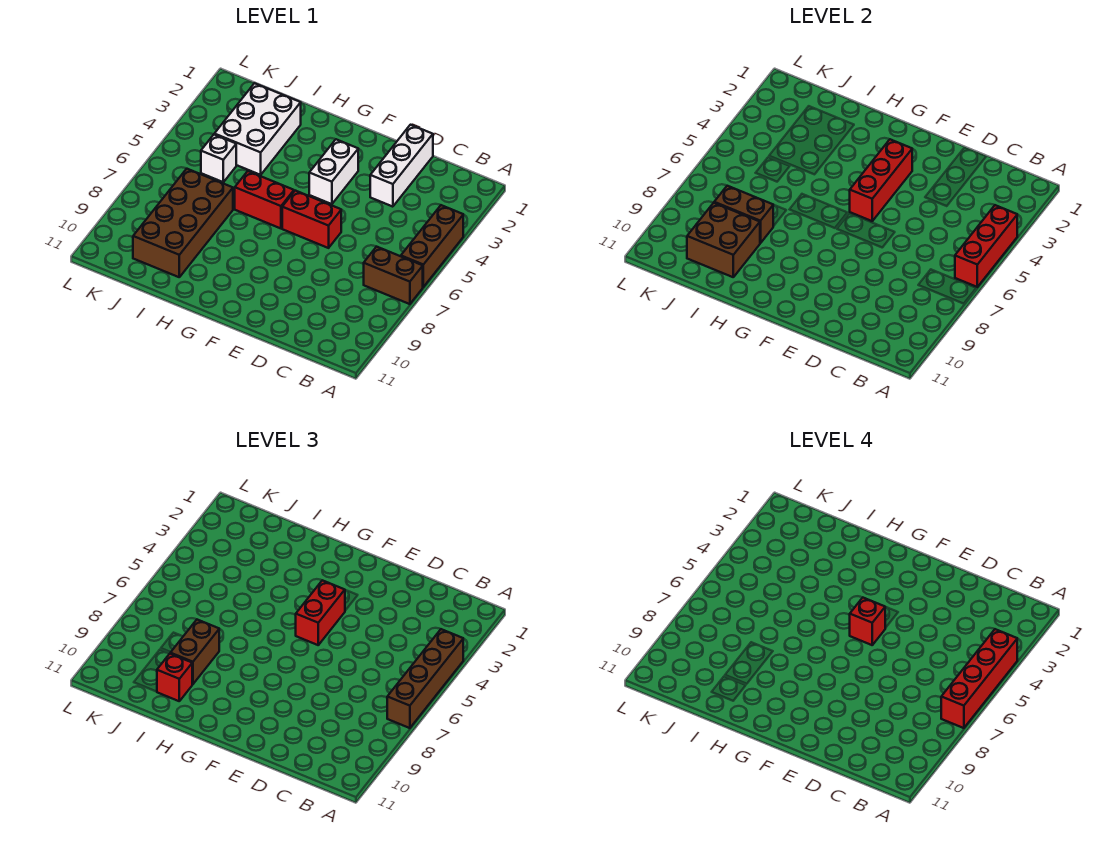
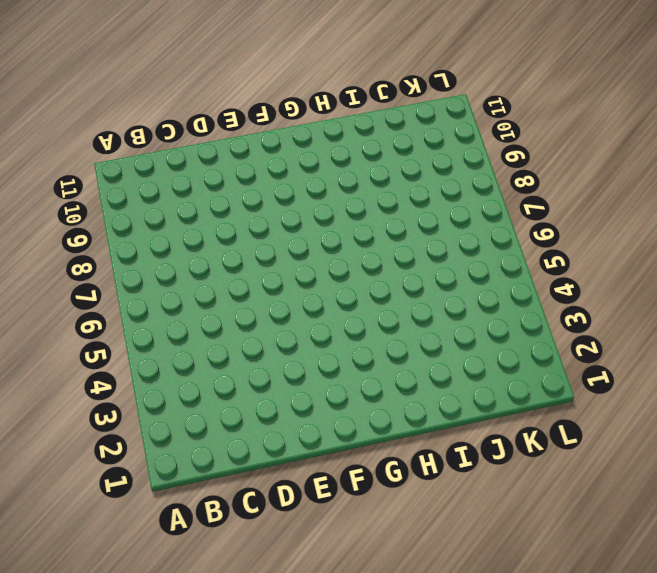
none -> brown 1x3 brick [401,205,463,287]
none -> brown 1x2 brick [364,247,423,304]
none -> white 1x3 brick [370,125,433,207]

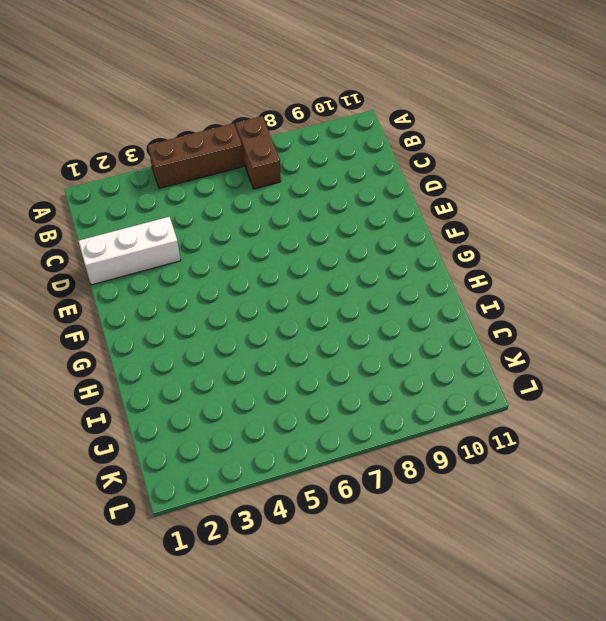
none -> red 1x2 brick [282,191,341,248]
none -> white 1x2 brick [309,139,358,204]
none -> red 1x2 brick [235,171,294,228]

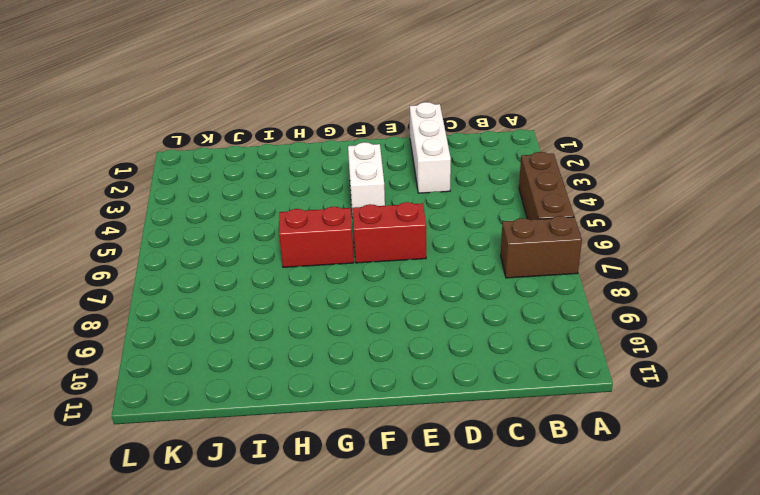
none -> white 2x3 brick [214,83,301,175]
none -> brown 2x4 brick [133,169,233,277]
none -> white 1x1 brick [201,135,236,182]

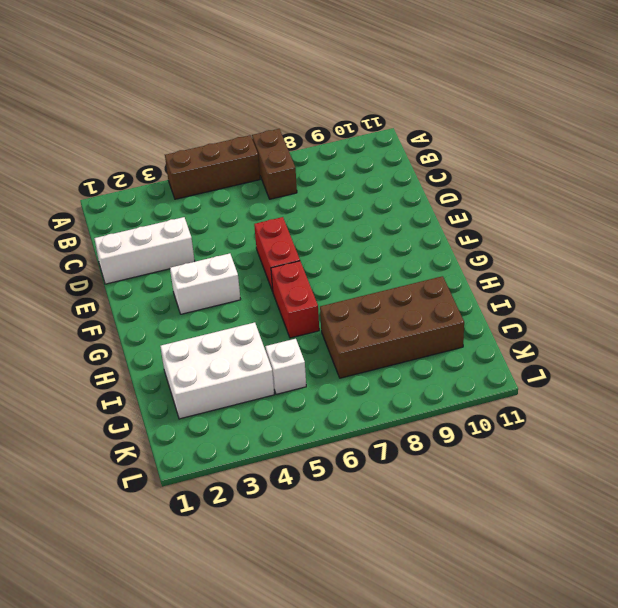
none -> red 1x3 brick [955,205,1017,287]
none -> red 1x3 brick [850,139,912,221]
none -> brown 1x2 brick [714,186,773,243]

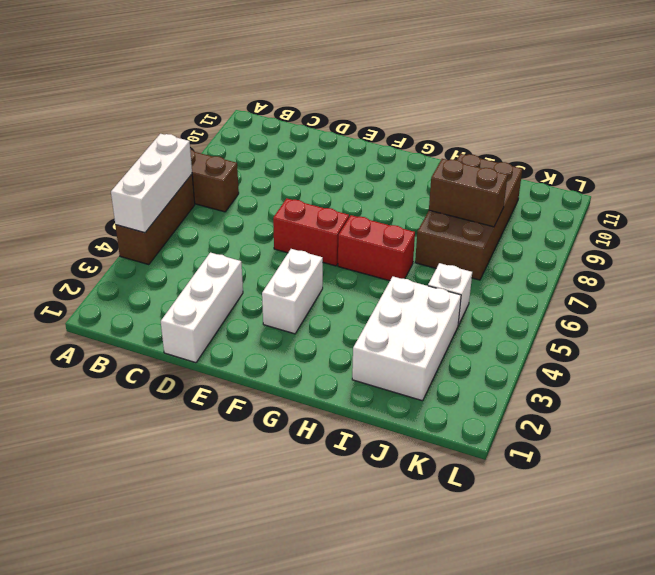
white 1x3 brick [111,134,192,233] -> red 1x3 brick [955,205,1017,287]
none -> red 1x3 brick [850,139,912,221]
none -> brown 2x2 brick [687,203,760,277]
none -> brown 1x4 brick [387,629,463,728]

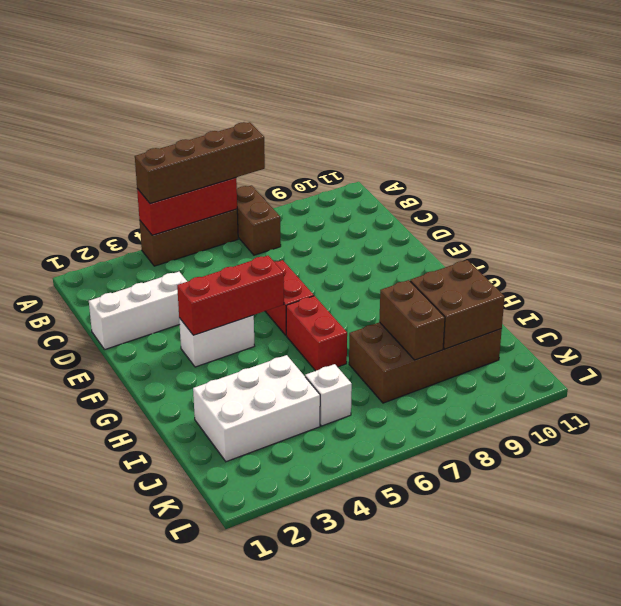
none -> red 1x2 brick [296,580,345,645]
none -> brown 1x2 brick [170,620,219,684]
none -> red 1x1 brick [157,653,192,701]

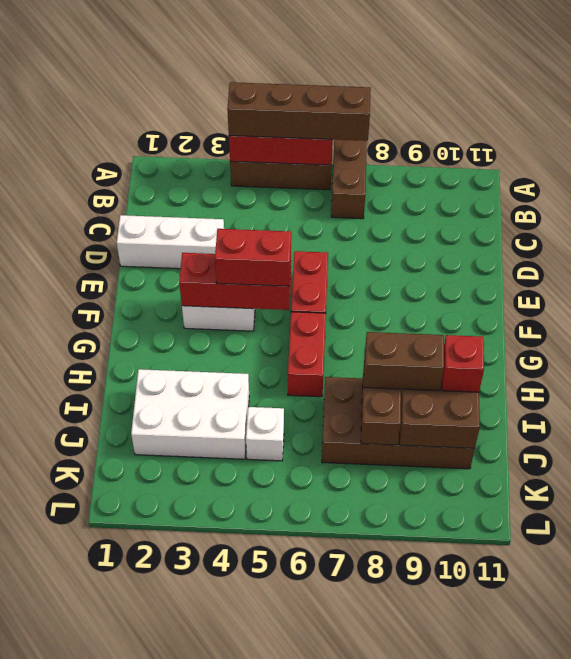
none -> red 1x4 brick [941,629,1017,728]
none -> red 1x1 brick [850,598,885,645]

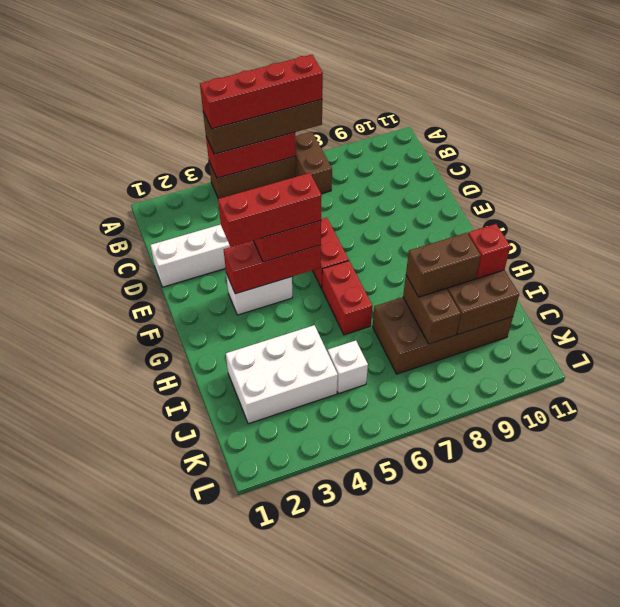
red 1x3 brick [218,173,322,247] -> red 1x1 brick [850,598,885,645]

